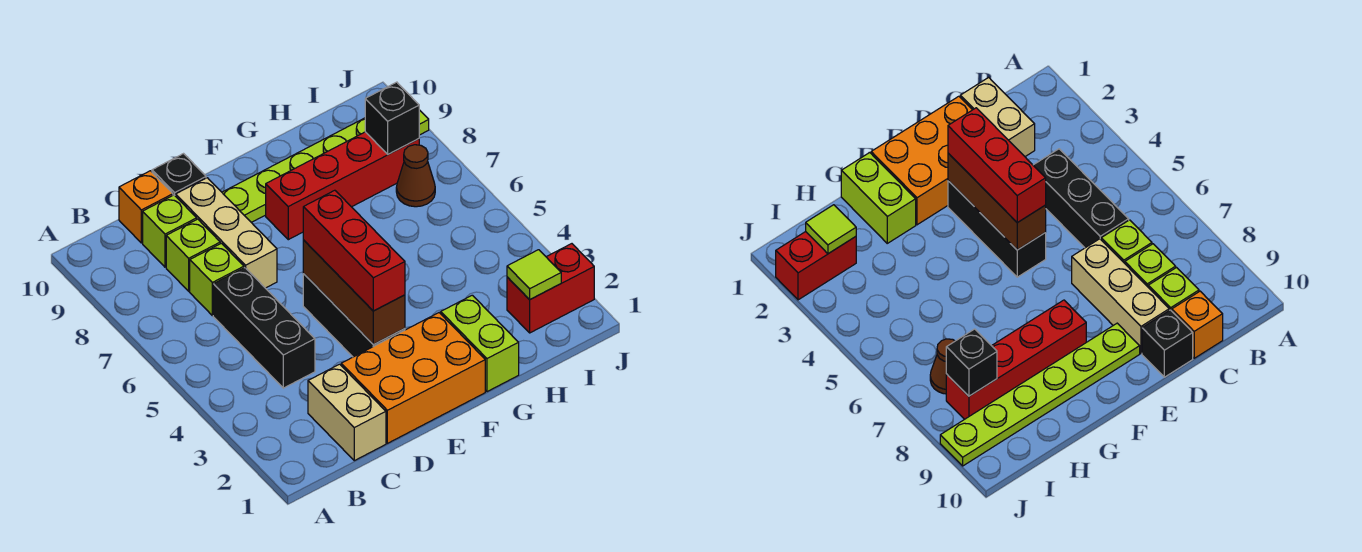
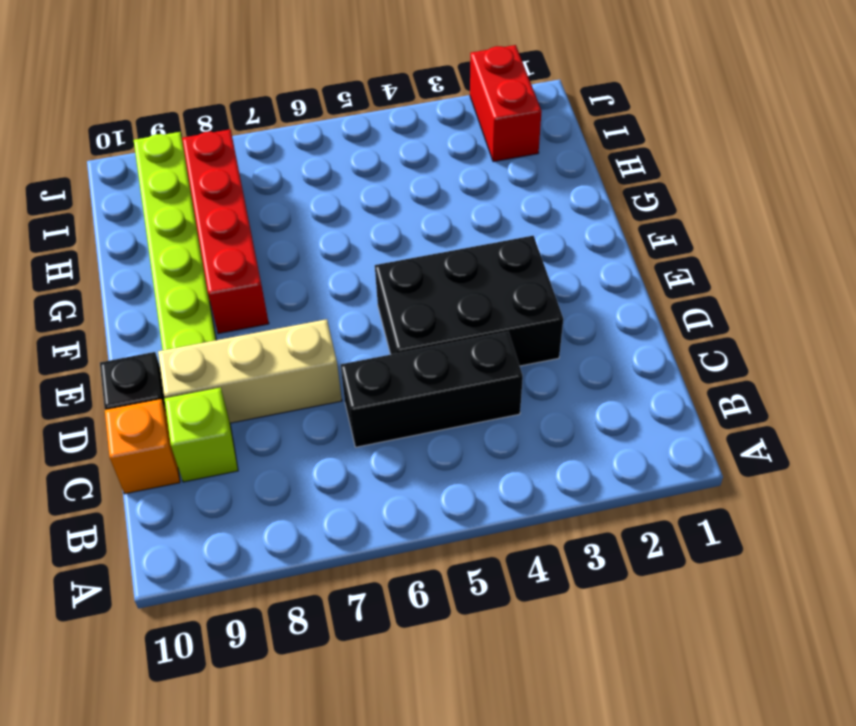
black 2x3 brick [375,236,563,366] -> black 1x3 brick [303,274,405,357]
none -> tan 1x2 brick [308,364,386,461]
none -> lime 1x1 brick [190,243,244,316]
none -> lime 1x1 brick [166,219,220,291]

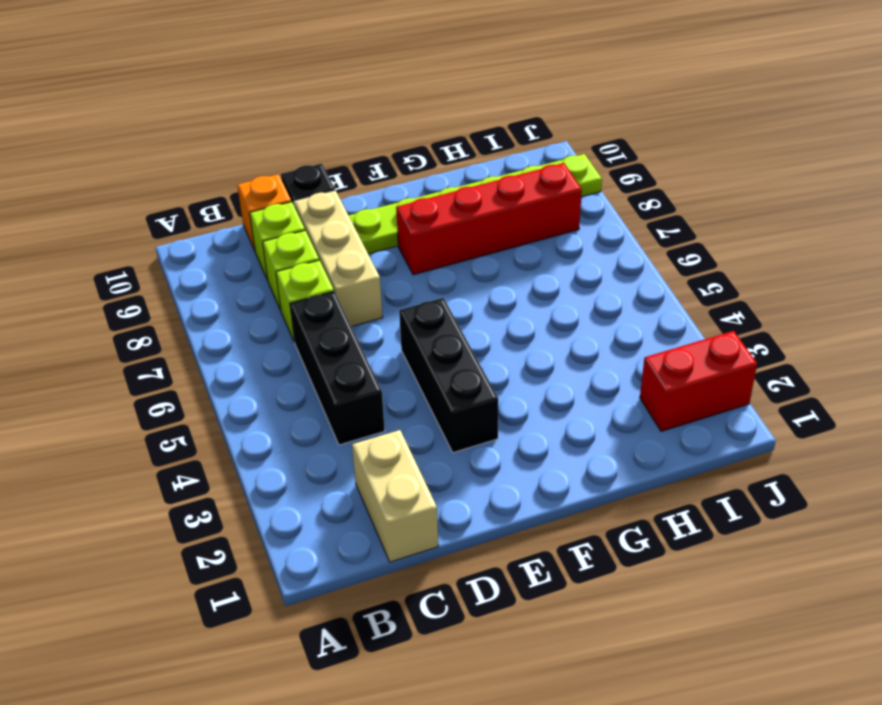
none -> orange 2x3 brick [341,313,485,443]
none -> lime 1x2 brick [441,295,519,392]
none -> brown 1x1 cone [396,145,435,207]

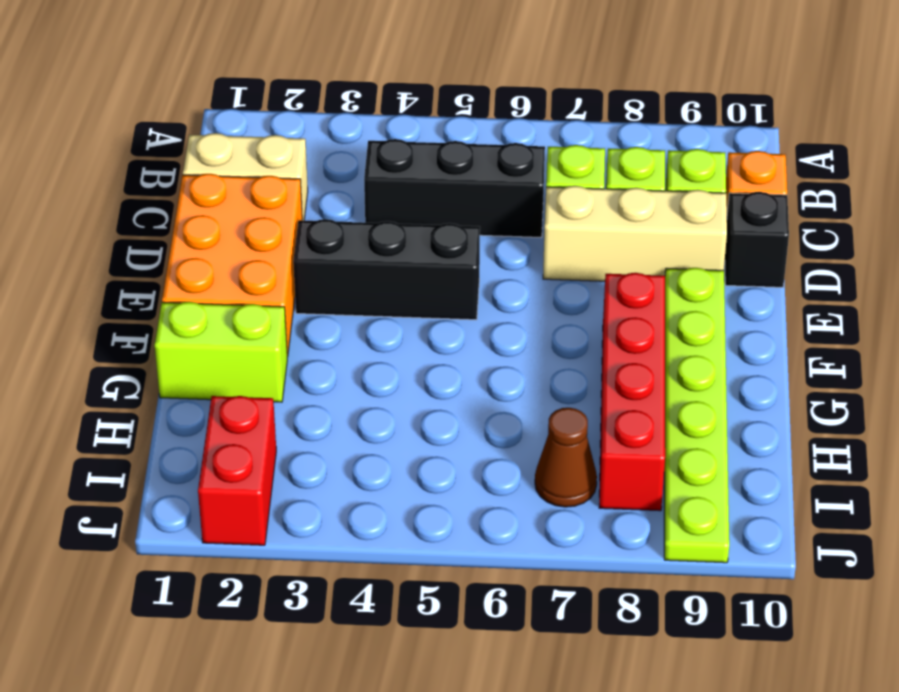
none -> brown 1x3 brick [303,240,405,344]
none -> lime 1x1 tile [507,250,561,300]
none -> black 1x1 brick [365,82,419,154]

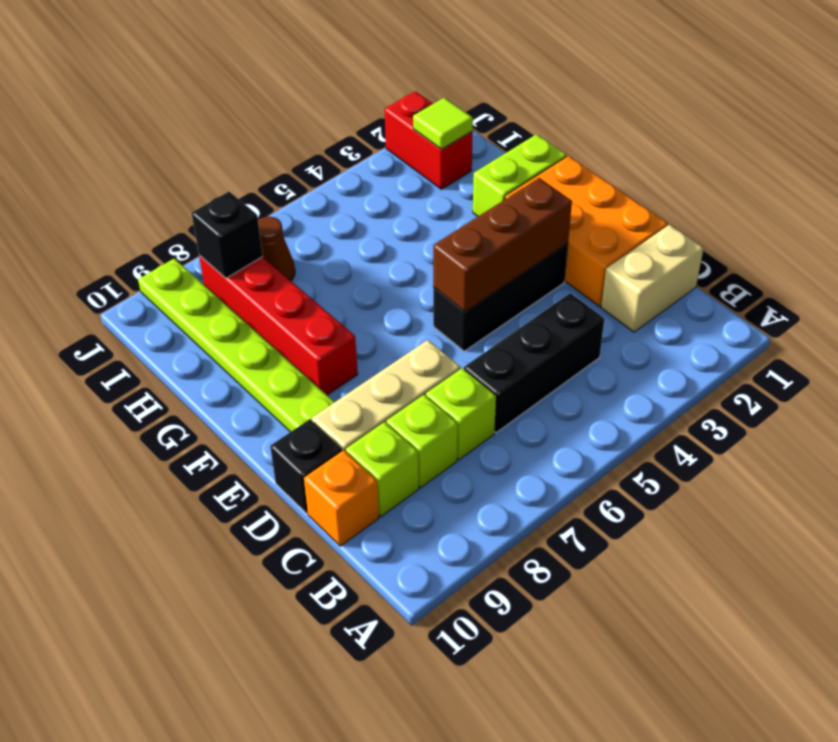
none -> red 1x3 brick [303,190,405,311]

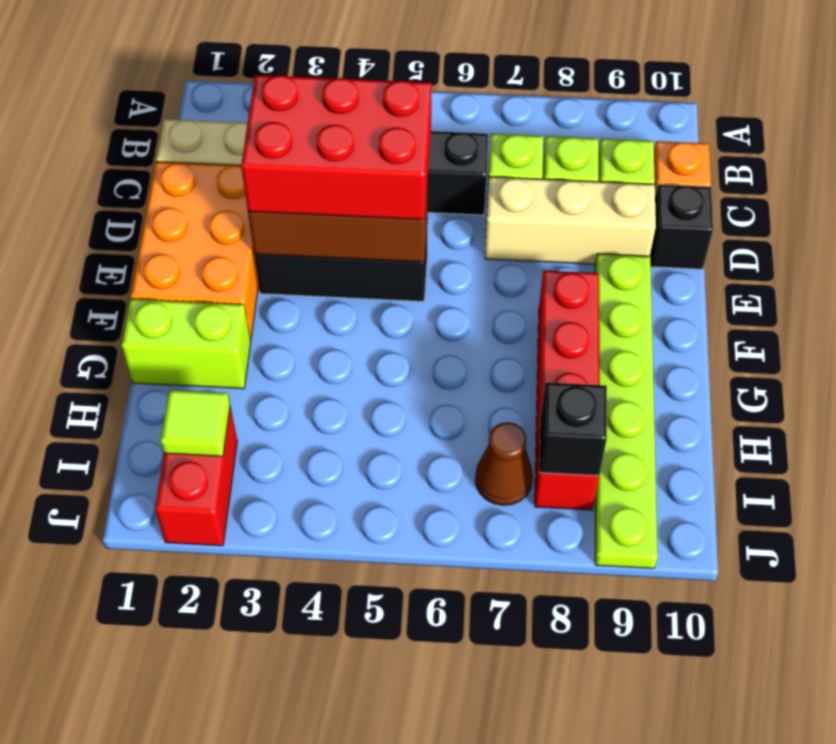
red 2x3 brick [241,75,432,220] -> red 1x3 brick [303,190,405,311]

